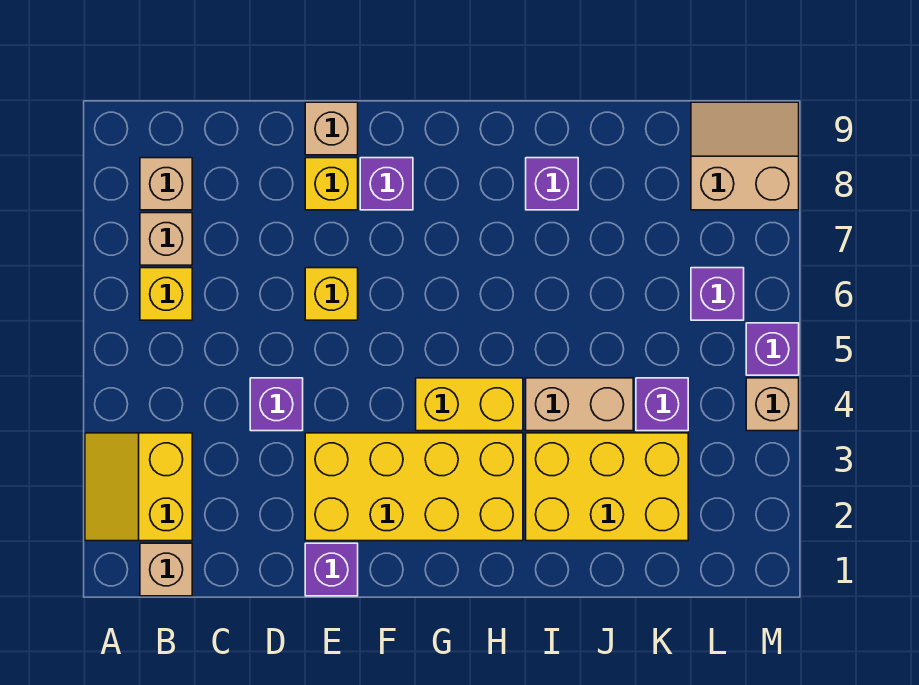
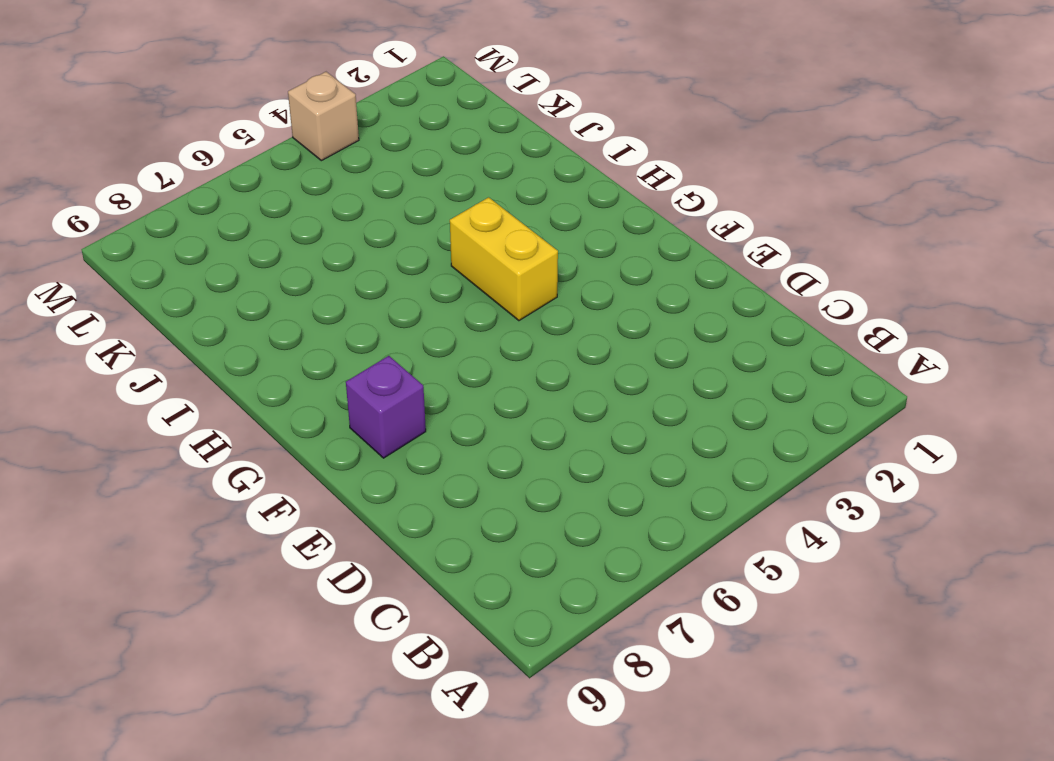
none -> yellow 2x2 slope [85,433,192,541]
none -> tan 1x1 brick [140,543,192,596]
none -> yellow 1x1 brick [140,268,192,320]

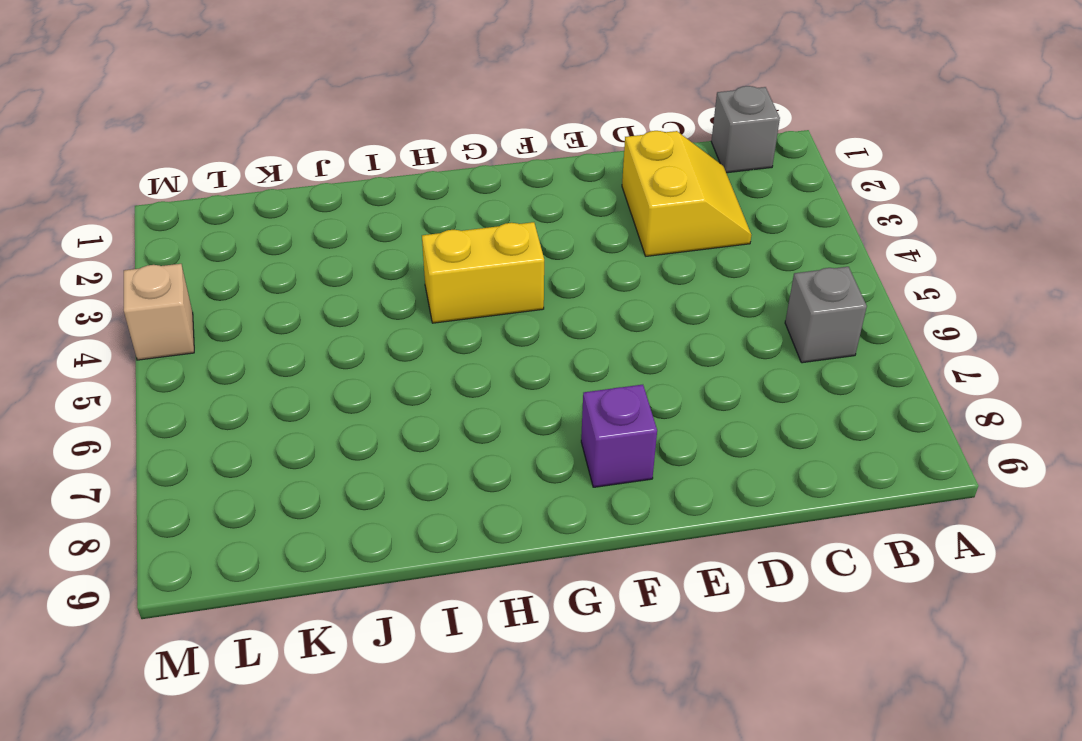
grey 1x1 brick [711,86,780,173] -> tan 1x1 brick [140,543,192,596]
grey 1x1 brick [785,267,867,363] -> yellow 1x1 brick [140,268,192,320]
yellow 2x2 slope [622,131,751,256] -> yellow 2x2 slope moved to [85,433,192,541]
none -> tan 1x1 brick [140,213,192,265]
none -> tan 1x1 brick [140,158,192,210]
none -> purple 1x1 brick [250,378,303,431]

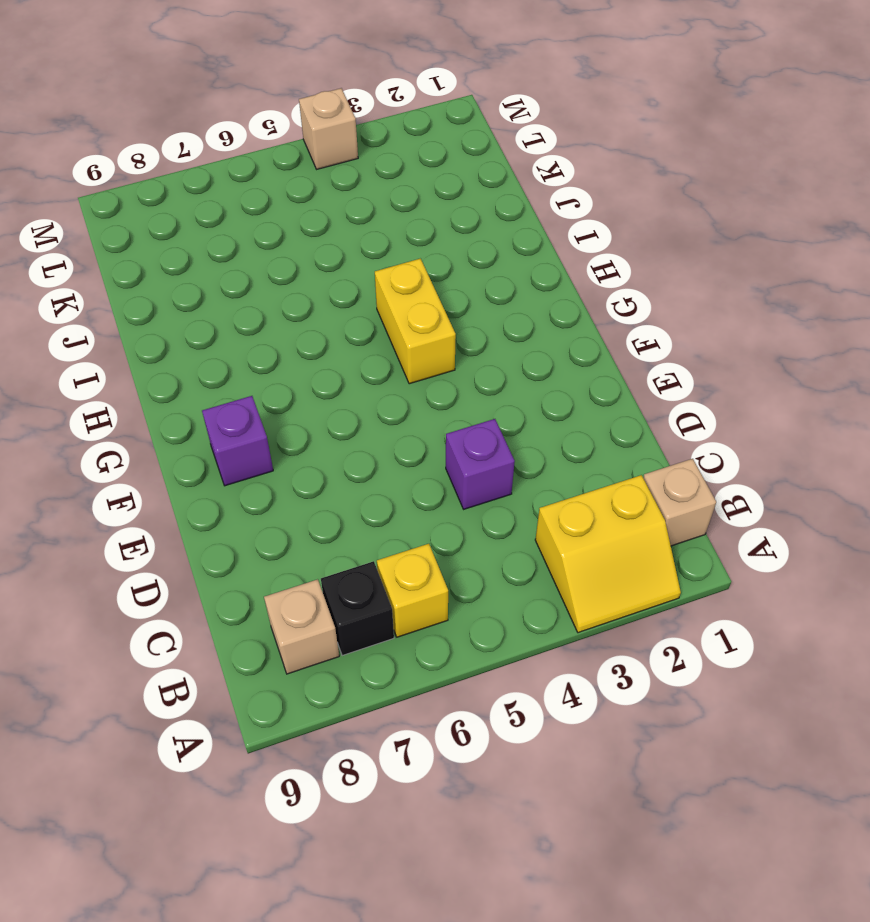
black 1x1 brick [321,561,394,656] -> tan 1x1 brick [140,213,192,265]
none -> purple 1x1 brick [305,543,358,596]
none -> yellow 2x4 brick [305,433,523,541]
none -> yellow 1x1 brick [305,268,358,320]

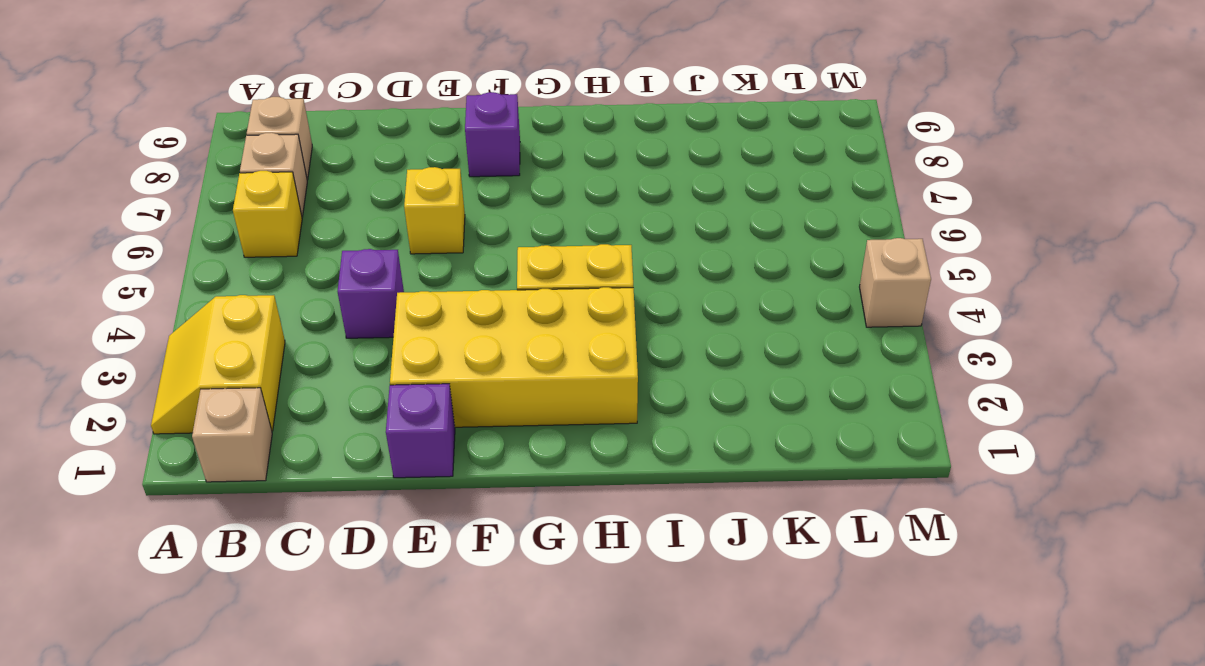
none -> yellow 1x1 brick [305,158,358,210]
none -> tan 1x1 brick [305,102,358,155]
none -> yellow 2x3 brick [526,433,688,541]

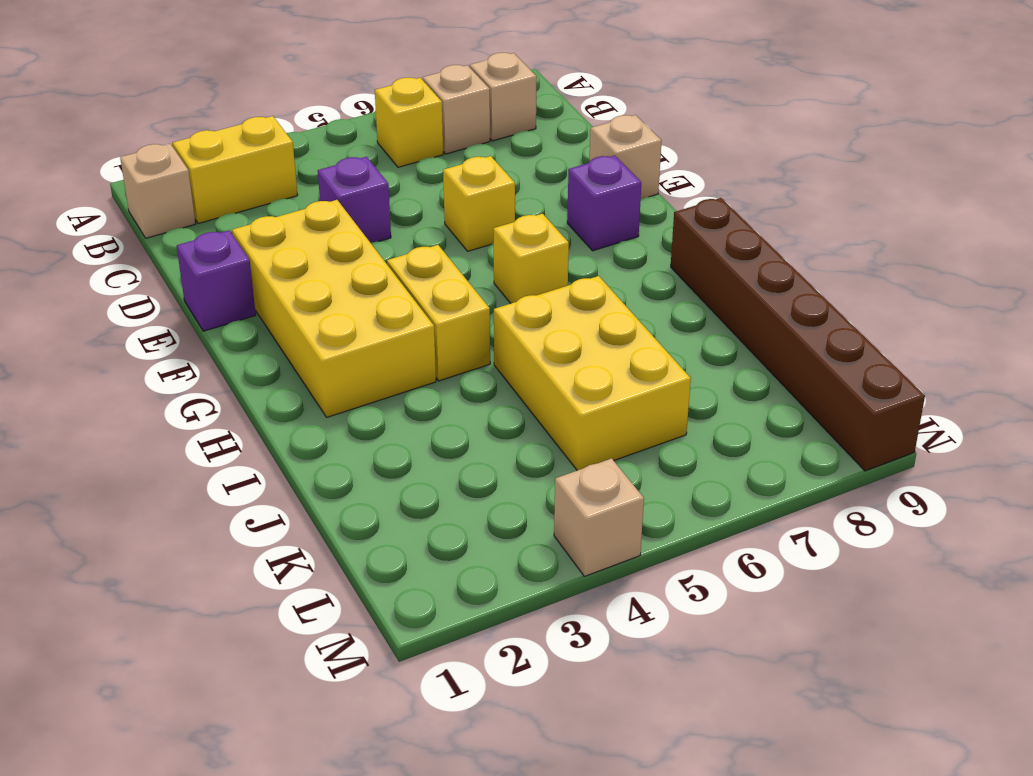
yellow 1x1 brick [493,214,569,303] -> yellow 1x1 brick moved to [305,158,358,210]
brown 1x6 brick [671,198,925,471] -> tan 2x2 slope [691,102,799,210]
yellow 2x3 brick [494,276,691,470] -> yellow 2x3 brick moved to [526,433,688,541]
none -> tan 1x2 brick [526,378,633,431]
none -> purple 1x1 brick [526,158,578,210]
none -> purple 1x1 brick [636,378,688,431]

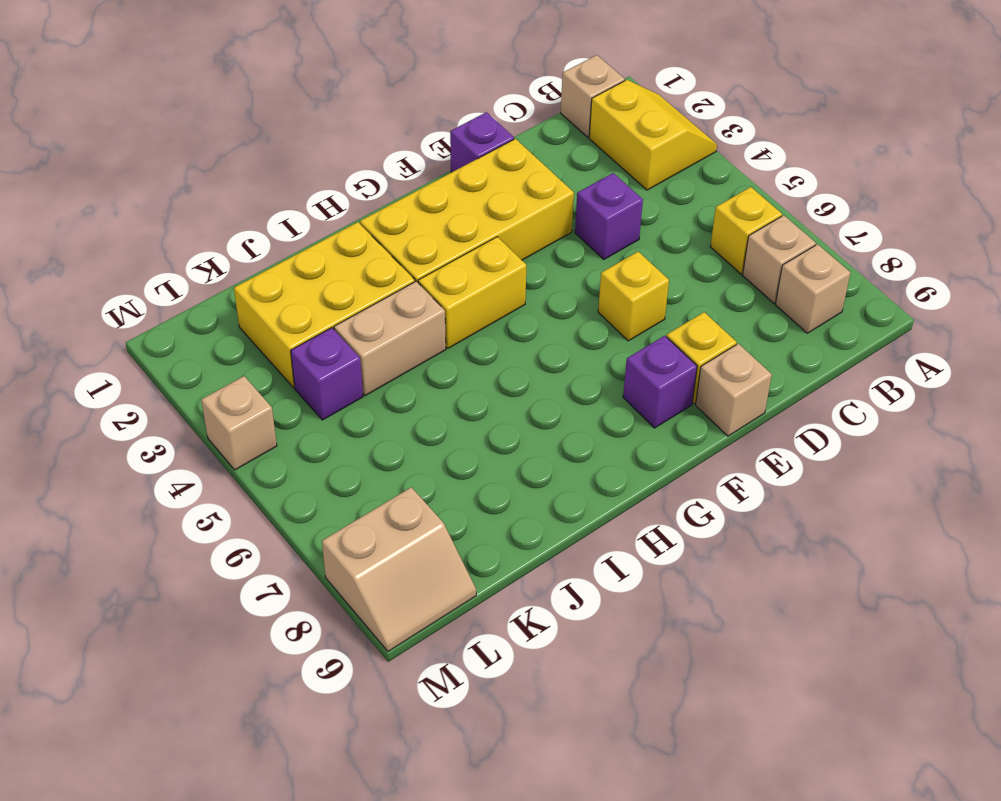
none -> purple 1x1 brick [526,158,578,210]
none -> purple 1x1 brick [691,268,744,320]
none -> purple 1x1 brick [746,323,799,375]

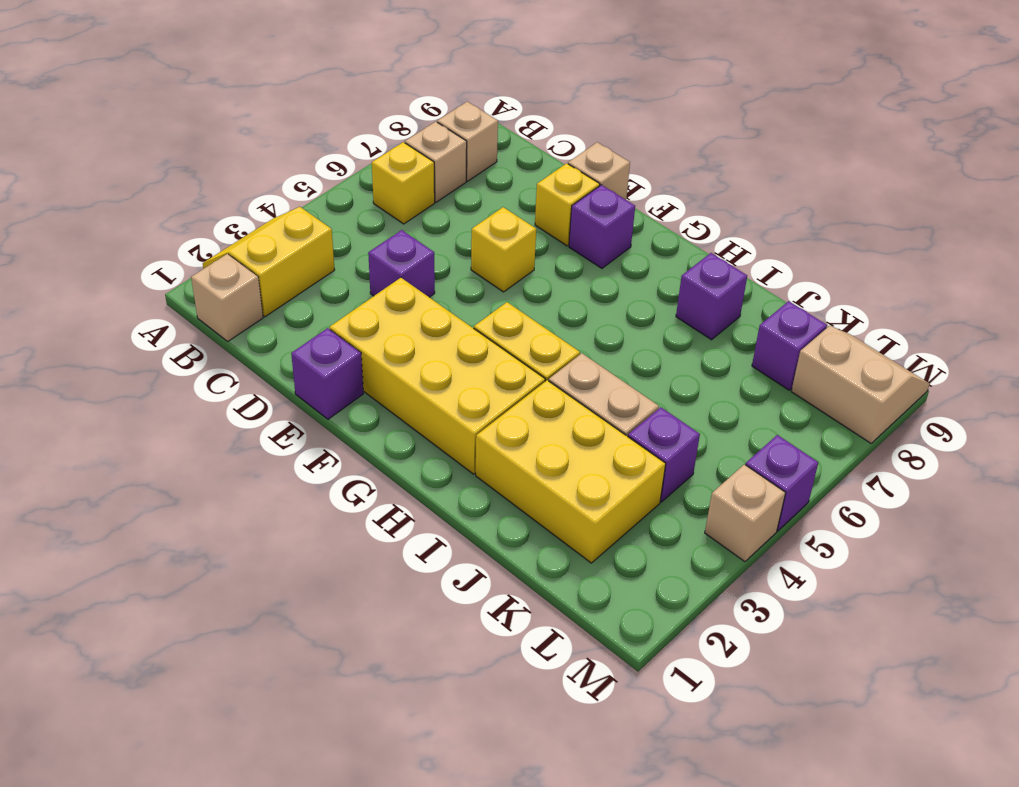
purple 1x1 brick [752,301,827,390] -> purple 1x1 brick moved to [691,268,744,320]

